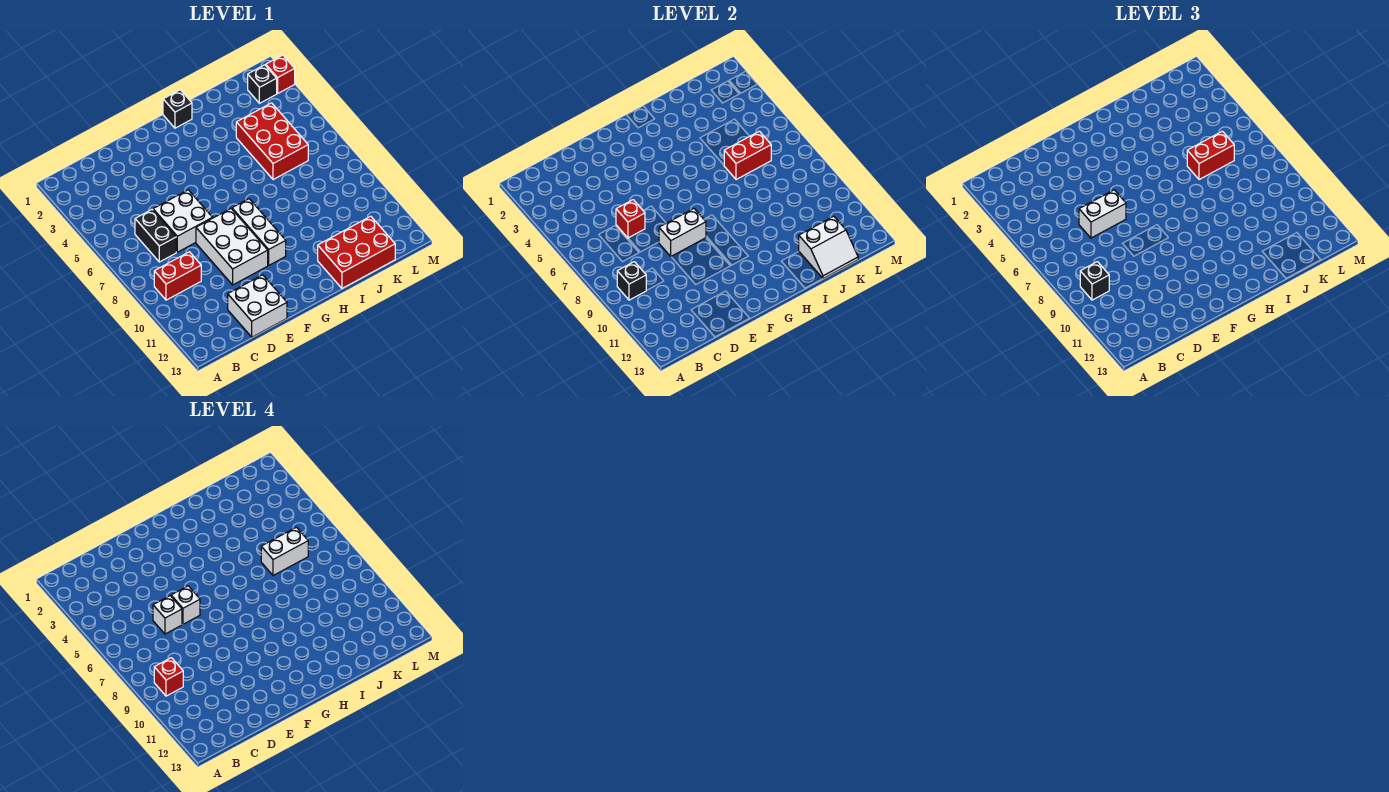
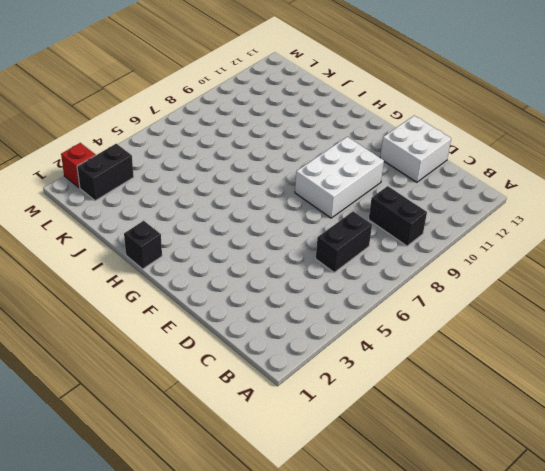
black 1x2 brick [369,186,427,246] -> red 1x2 brick [154,252,201,300]
black 1x2 brick [77,144,134,201] -> black 1x1 brick [248,65,277,103]
none -> white 2x2 brick [153,190,212,252]
none -> white 1x3 brick [232,199,286,265]
none -> red 2x3 brick [318,216,395,288]

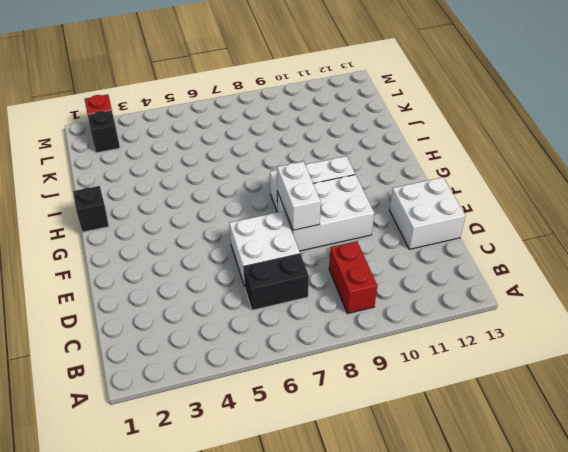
none -> red 2x3 brick [318,216,395,288]
none -> red 2x3 brick [236,103,308,180]
none -> black 1x1 brick [617,262,646,300]

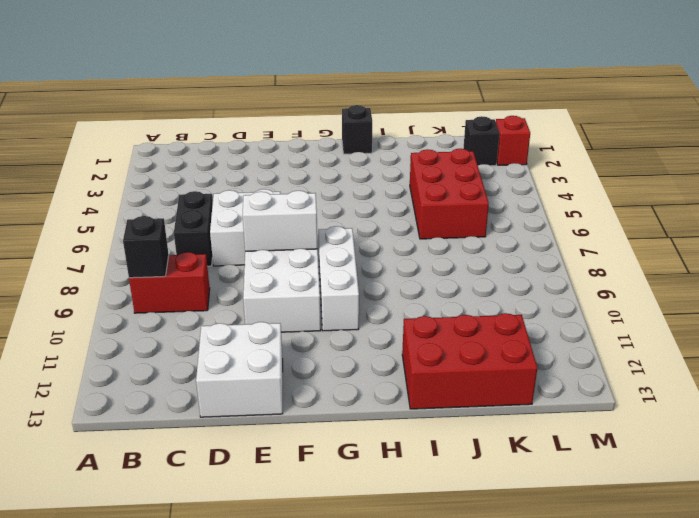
none -> red 1x1 brick [616,200,645,238]
none -> red 1x2 brick [724,131,771,180]
none -> white 2x2 slope [799,216,858,279]

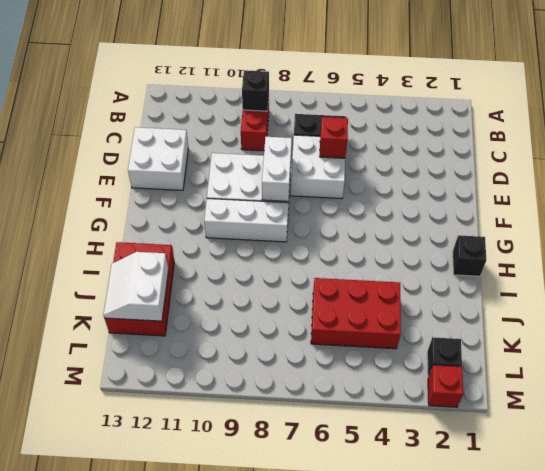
none -> red 1x2 brick [724,131,771,180]
none -> black 1x1 brick [1080,262,1109,300]
none -> white 1x2 brick [1079,190,1126,238]

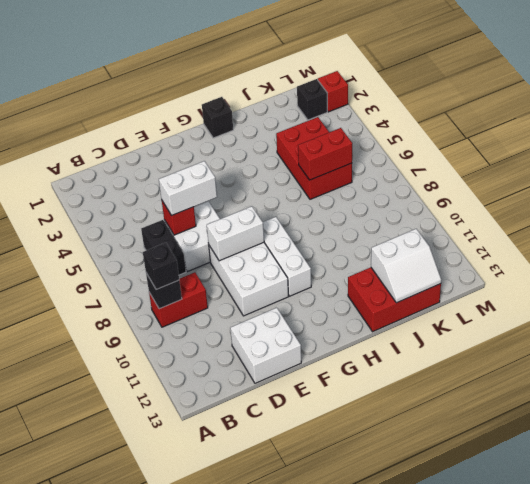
none -> red 1x2 brick [1187,131,1234,180]
none -> red 1x1 brick [154,658,183,696]
none -> white 1x1 brick [153,596,182,634]

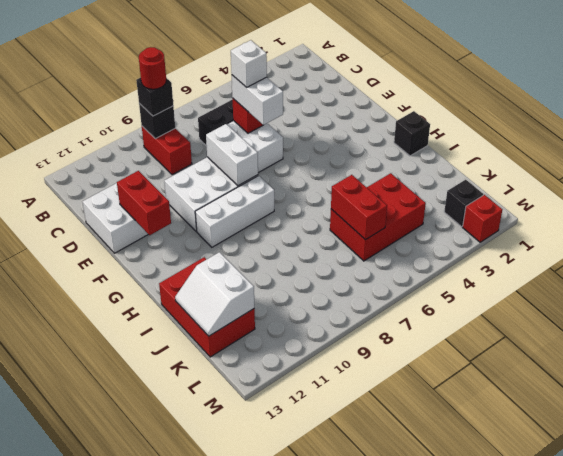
red 1x1 round brick [139,47,166,89] -> red 1x1 brick [154,658,183,696]
red 1x2 brick [117,171,171,235] -> red 1x2 brick moved to [1187,131,1234,180]
none -> white 1x1 brick [171,586,200,624]
none -> white 1x2 brick [261,527,308,576]

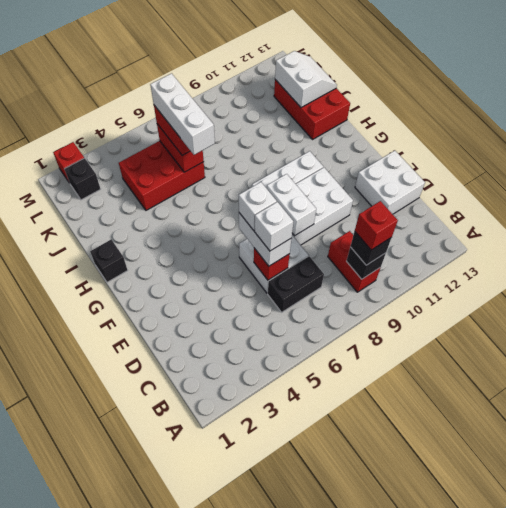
white 1x3 brick [150,74,215,155] -> white 1x2 brick [261,527,308,576]

